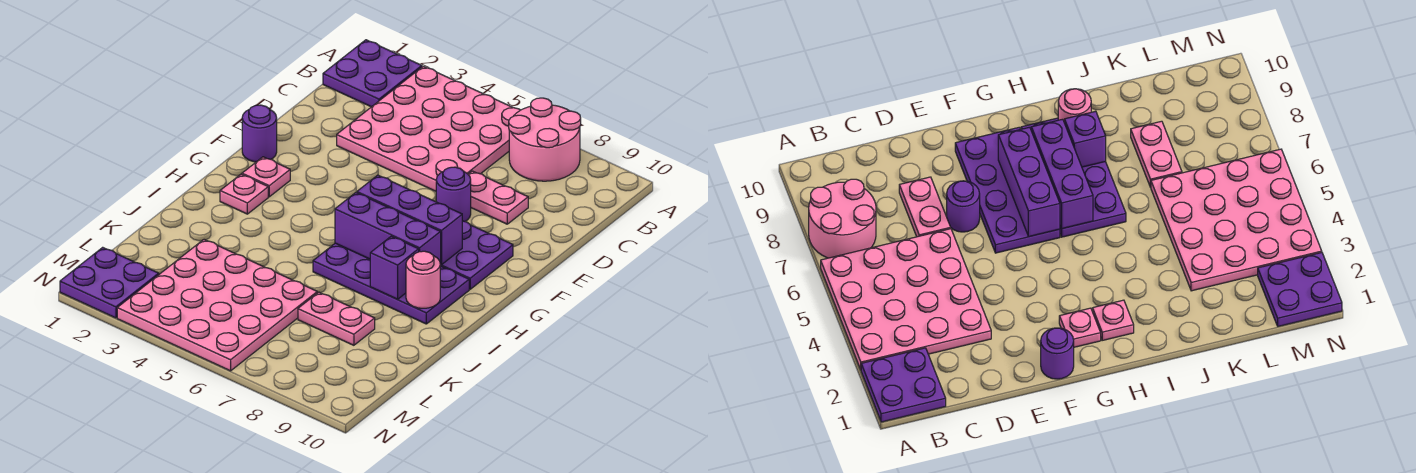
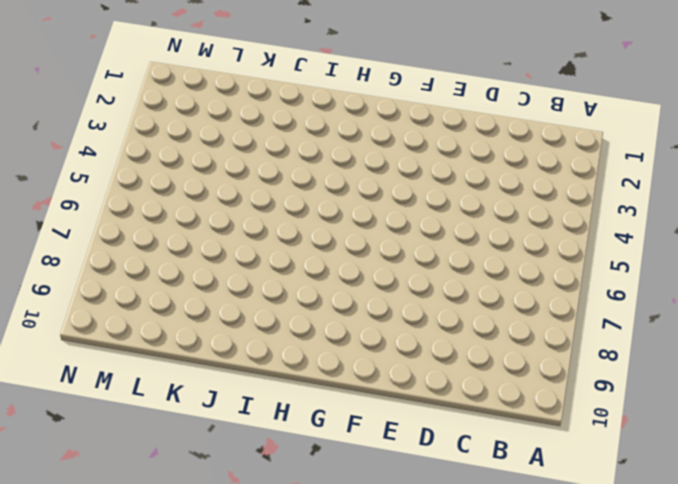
none -> purple 2x2 plate [323,40,422,107]
none -> pink 4x4 plate [337,66,520,191]
none -> pink 2x2 round brick [509,98,581,181]

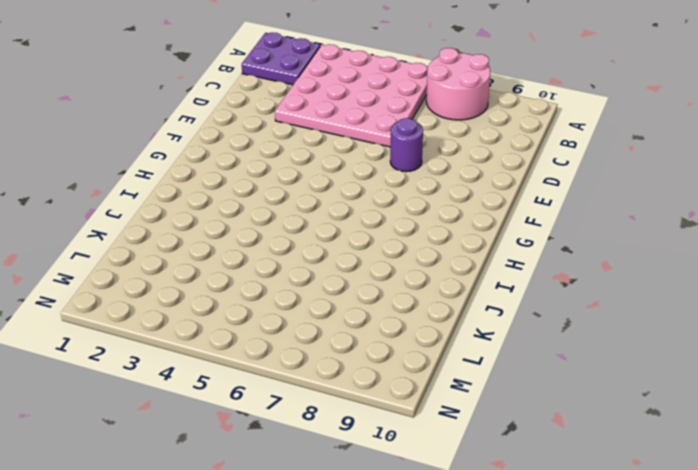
none -> pink 1x2 plate [468,171,528,224]
none -> purple 1x1 round brick [242,105,277,162]
none -> purple 2x4 plate [440,221,513,289]

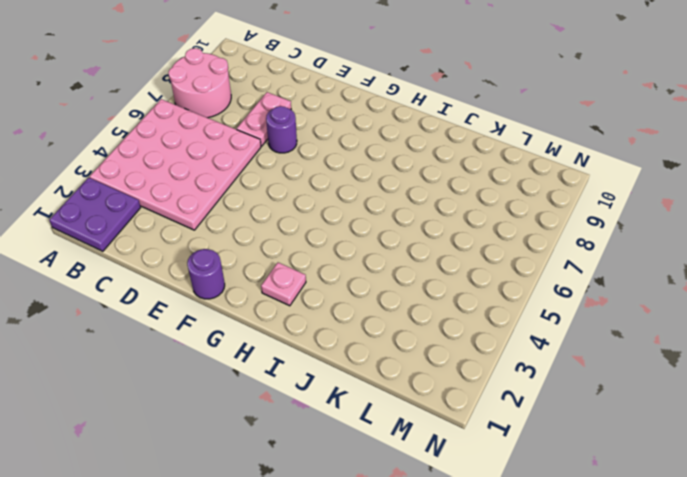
none -> purple 2x4 plate [440,221,513,289]
none -> pink 1x1 plate [242,157,290,197]
none -> purple 2x4 plate [313,243,469,324]

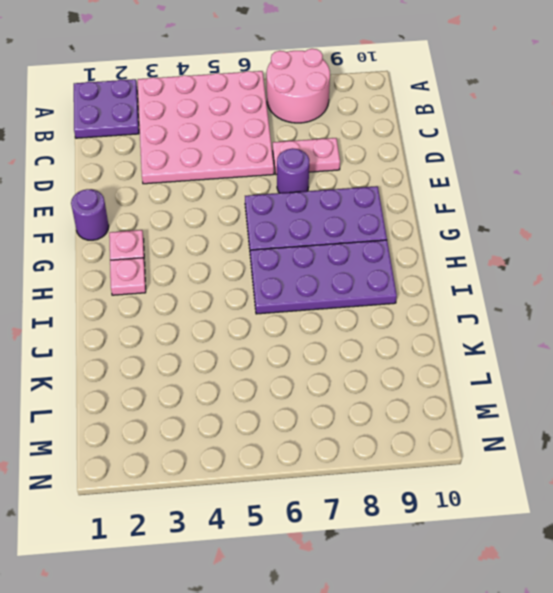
none -> pink 4x4 plate [117,239,317,371]
none -> pink 1x2 plate [298,292,375,345]
none -> purple 2x2 plate [60,247,159,318]

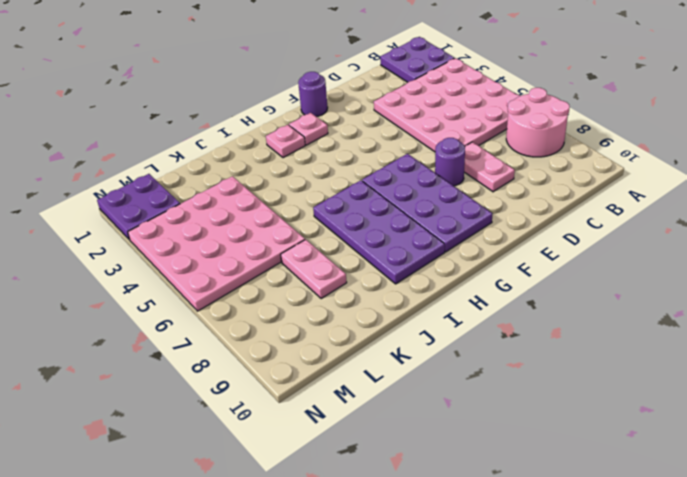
none -> purple 1x3 brick [357,175,462,265]
none -> purple 1x3 brick [335,193,441,265]
none -> purple 1x1 brick [370,236,419,299]

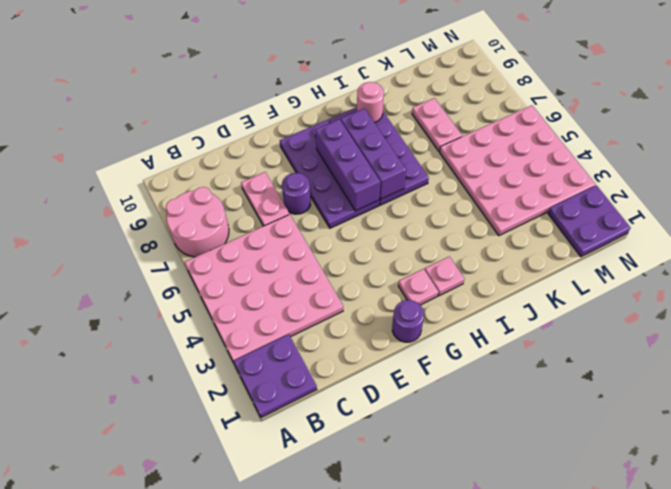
none -> purple 1x1 brick [370,236,419,299]

